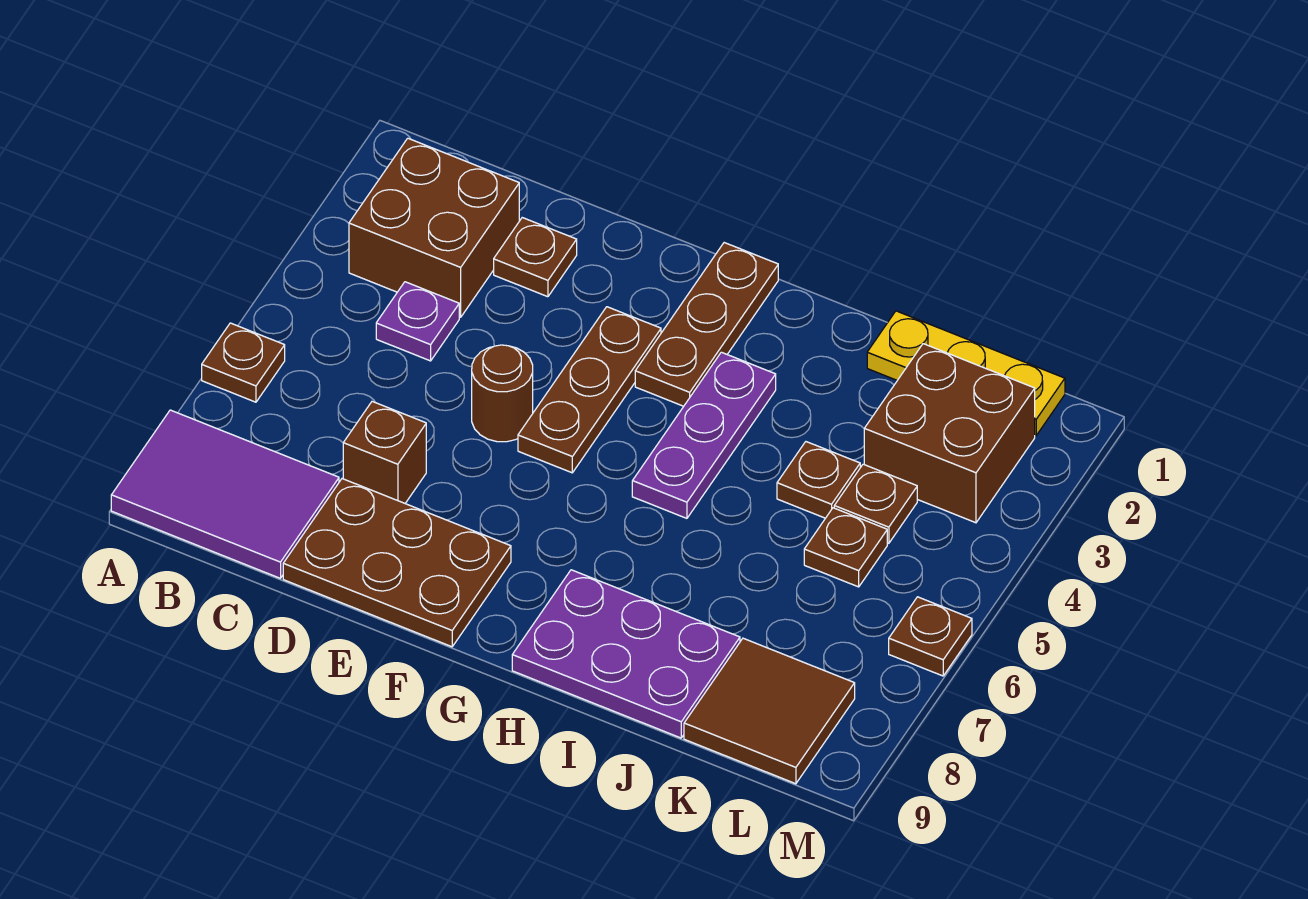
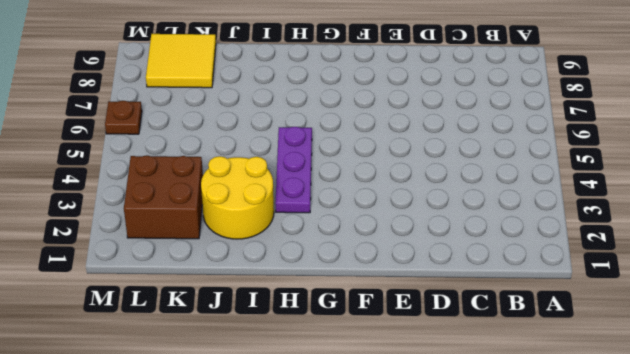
yellow 2x2 round brick [201,156,274,239] -> none
yellow 2x2 tile [146,34,216,88] -> brown 2x2 tile [684,638,855,784]
none -> brown 1x1 plate [202,323,285,402]
none -> purple 2x3 tile [111,410,339,578]
none -> brown 2x2 brick [349,138,519,317]

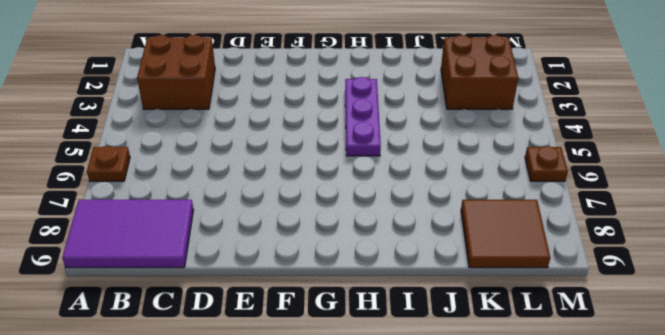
none -> purple 1x1 plate [376,282,459,361]
none -> brown 1x1 plate [494,218,577,297]
none -> brown 1x1 brick [343,401,426,503]

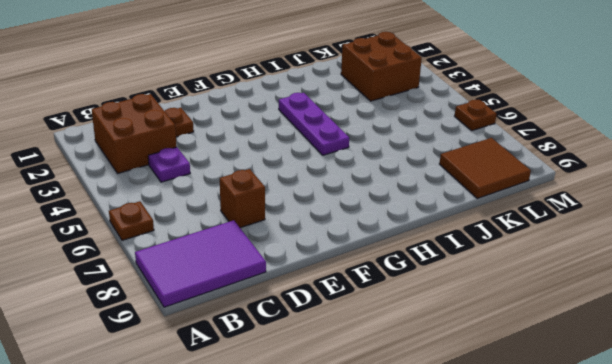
none -> brown 2x3 plate [283,479,511,647]
none -> brown 1x1 round brick [472,345,533,442]
none -> brown 1x3 plate [518,307,661,473]

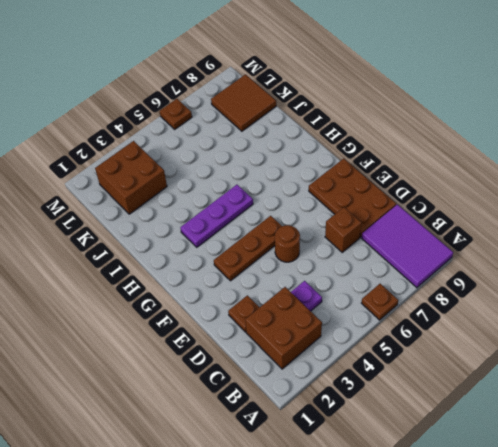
none -> brown 1x3 plate [635,243,778,406]
none -> purple 2x3 plate [512,570,740,738]
none -> yellow 1x3 plate [867,311,1065,436]

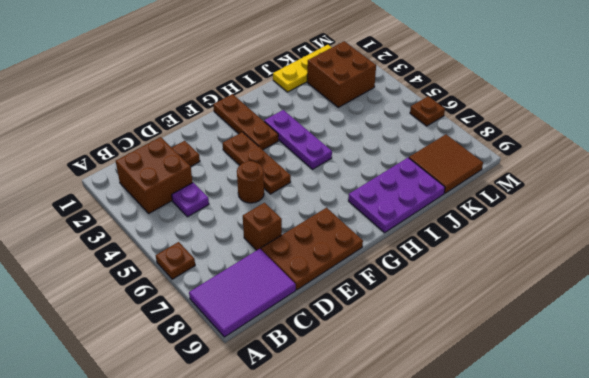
none -> brown 1x1 plate [777,442,860,518]
none -> brown 1x1 plate [834,464,917,543]
none -> brown 1x1 plate [804,508,887,587]

